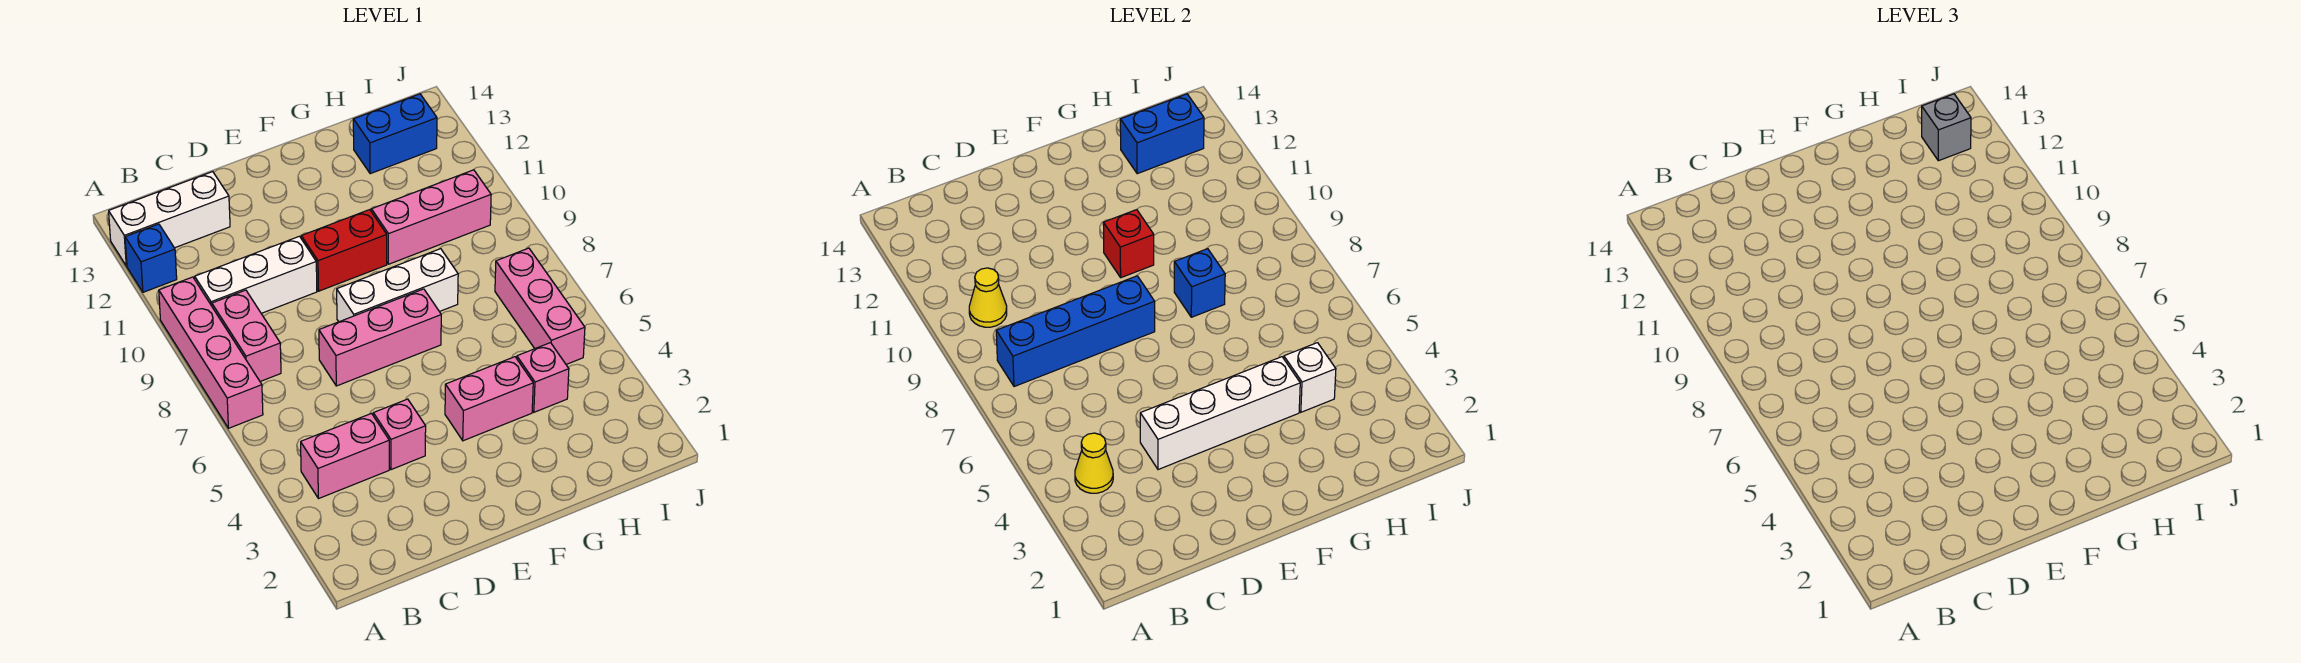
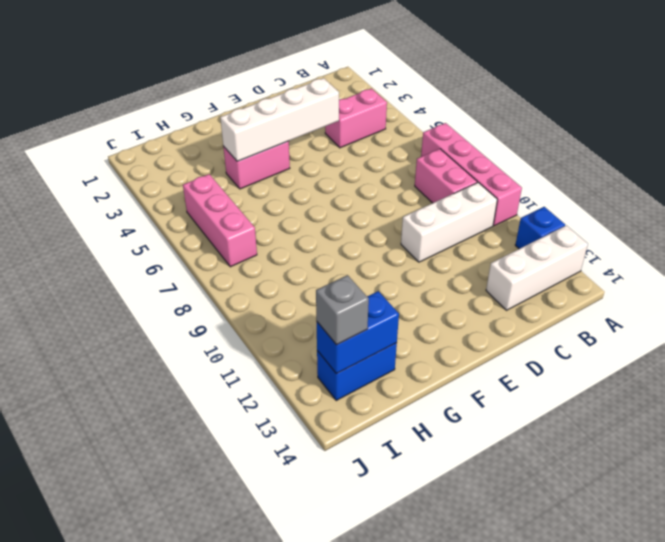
none -> pink 1x1 brick [373,399,426,470]
none -> pink 1x3 brick [319,289,441,386]
none -> white 1x3 brick [337,249,458,322]

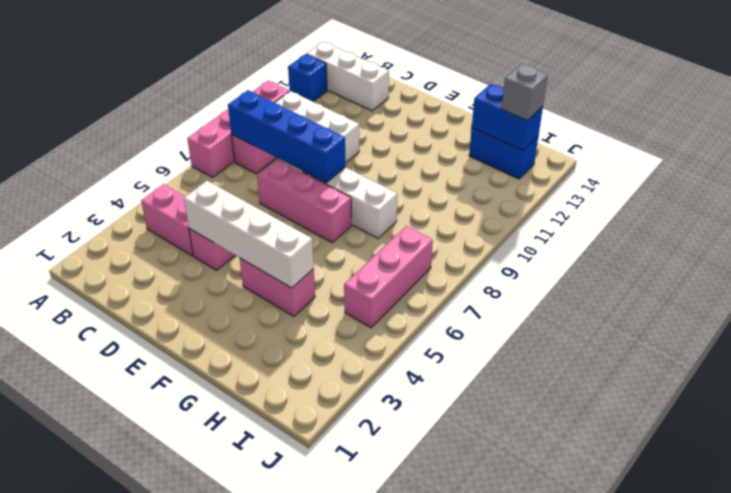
none -> red 1x2 brick [301,210,387,291]
none -> pink 1x3 brick [371,170,491,264]
none -> pink 1x1 brick [517,343,569,412]

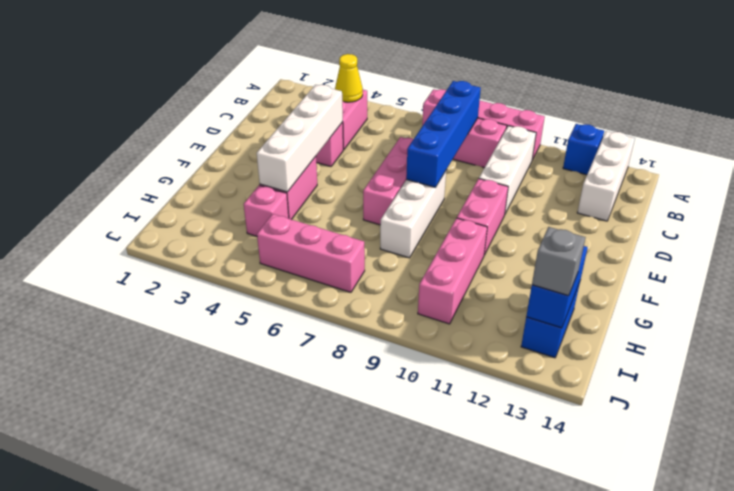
pink 1x2 brick [457,179,508,255] -> red 1x2 brick [301,210,387,291]
none -> yellow 1x1 cone [969,268,1007,327]
none -> red 1x1 brick [1103,210,1154,278]
none -> blue 1x1 brick [1174,249,1225,317]

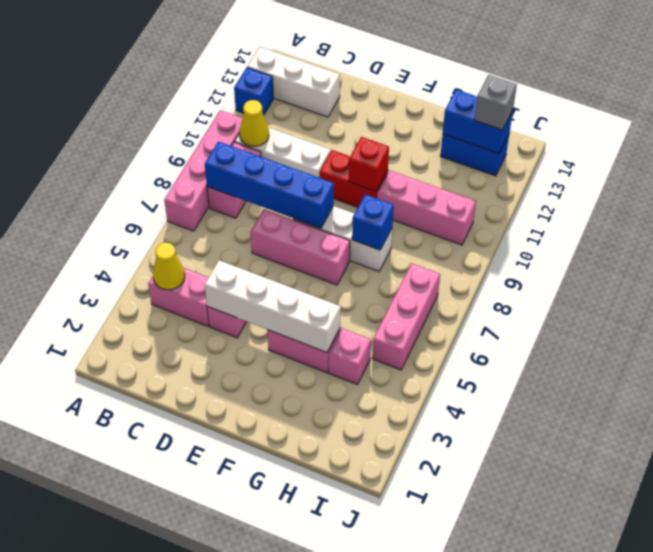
none -> white 1x1 brick [1284,343,1336,412]

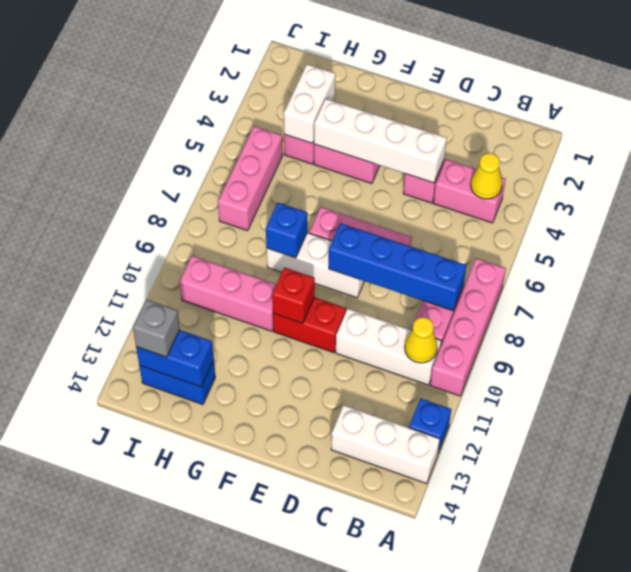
white 1x2 brick [284,64,335,143] -> white 1x1 brick [1284,343,1336,412]

